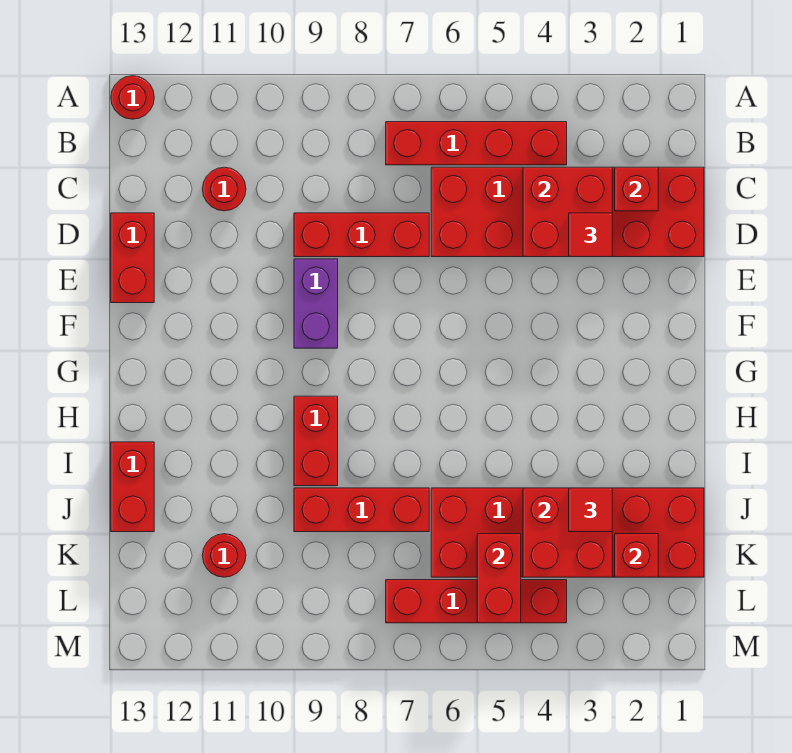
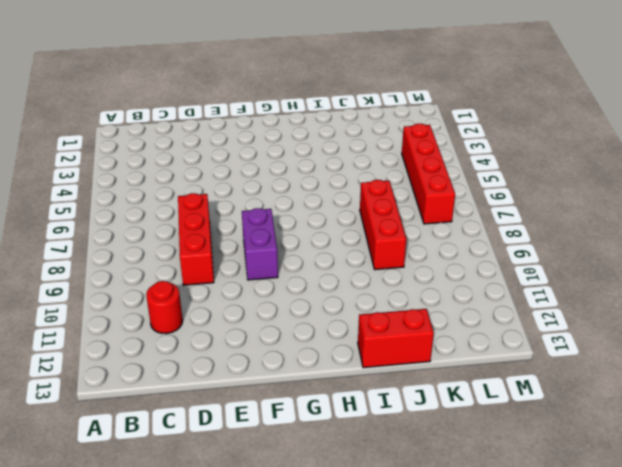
purple 1x2 brick [242,208,278,280] -> purple 1x2 brick turned to [294,259,338,348]
none -> red 1x1 round brick [111,76,154,119]
none -> red 1x4 brick [386,122,567,165]
none -> red 2x6 brick [431,167,704,257]

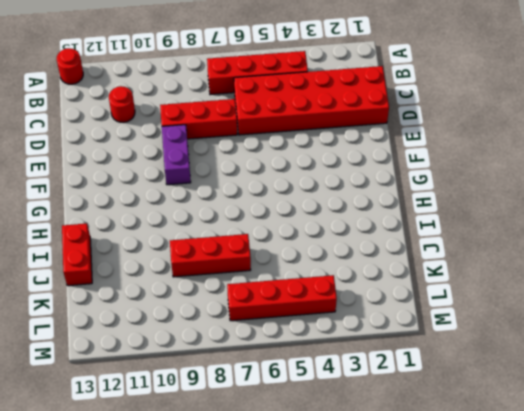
none -> red 1x2 brick [111,213,154,303]
none -> red 1x2 brick [294,396,338,486]
none -> red 2x6 brick [431,488,704,577]

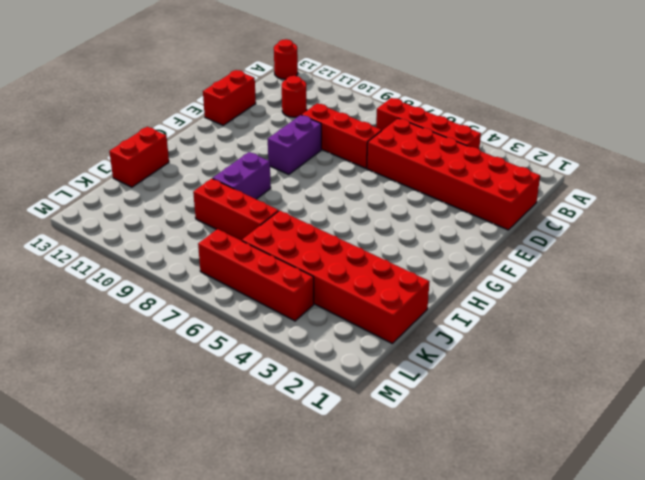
purple 1x2 brick [213,152,271,199] -> red 1x2 brick [294,396,338,486]
none -> red 1x1 round brick [202,534,246,577]
none -> red 1x1 brick [615,167,658,211]
none -> red 2x2 brick [523,167,612,257]

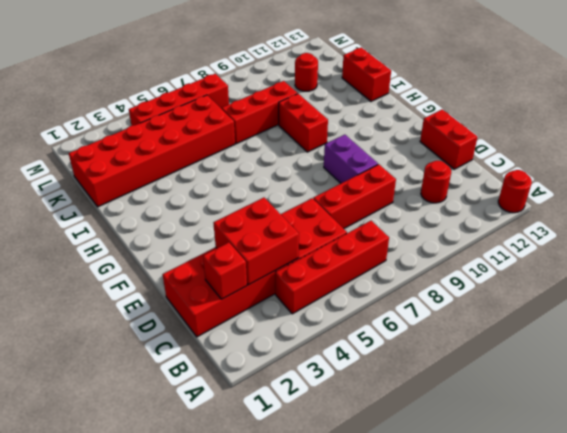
none -> red 2x2 brick [523,488,612,577]
none -> red 1x1 brick [615,534,658,577]
none -> red 1x2 brick [477,534,521,623]

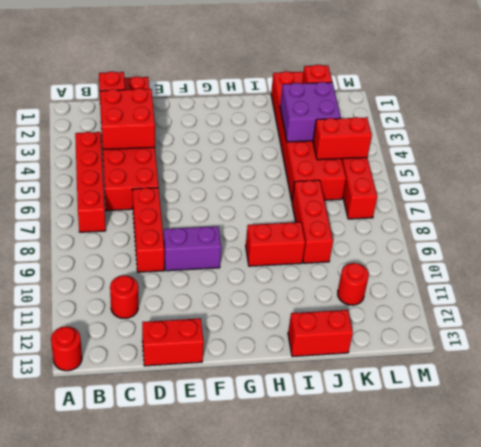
purple 2x2 brick [280,82,341,142] -> red 2x2 brick [523,488,612,577]
none -> red 1x1 tile [569,213,612,257]
none -> red 1x1 tile [569,488,612,532]

